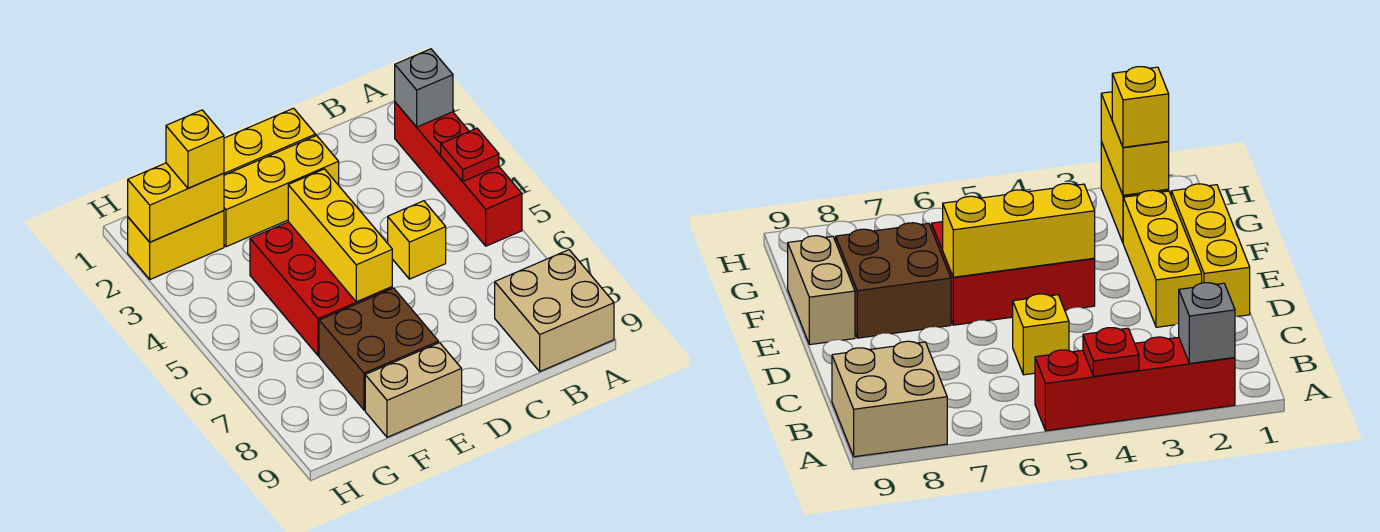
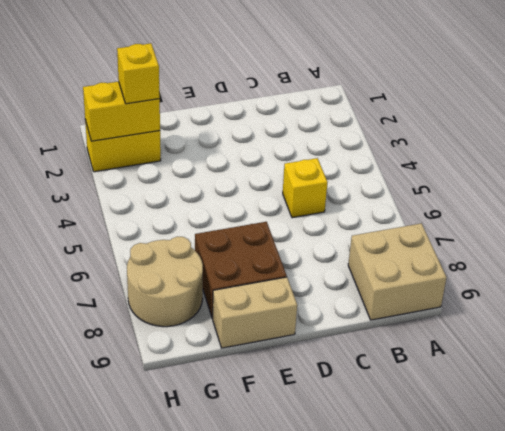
tan 2x2 round brick [127,237,203,327] -> none
none -> red 1x4 brick [395,102,522,246]
none -> yellow 1x3 brick [224,108,316,175]
none -> yellow 1x3 brick [224,136,339,247]

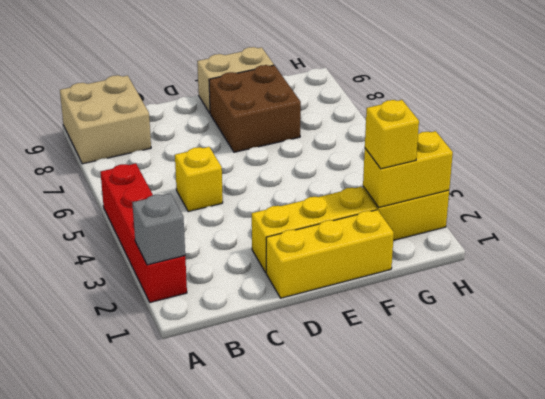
none -> red 2x3 brick [250,222,392,356]
none -> red 1x1 plate [441,128,499,181]
none -> yellow 1x3 brick [288,169,392,302]

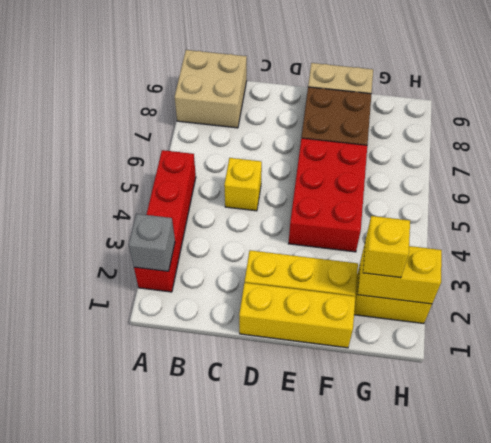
none -> red 1x1 plate [441,128,499,181]
none -> yellow 1x3 brick [288,169,392,302]

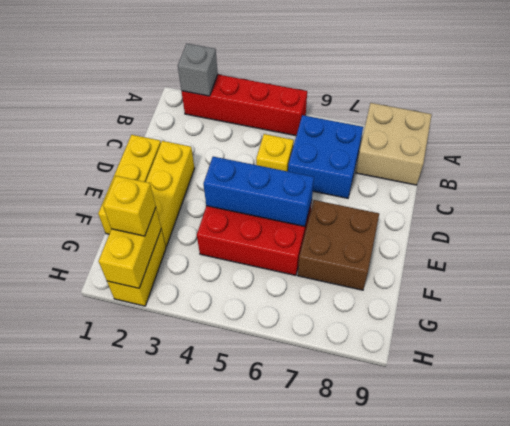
blue 2x2 brick [288,115,363,198] -> none
blue 1x3 brick [204,157,314,227] -> yellow 1x3 brick [288,169,392,302]
none -> tan 1x2 brick [365,343,462,437]
none -> red 1x1 plate [441,128,499,181]

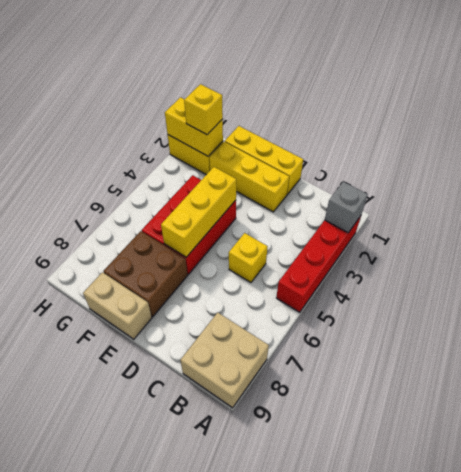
none -> red 1x1 plate [441,128,499,181]

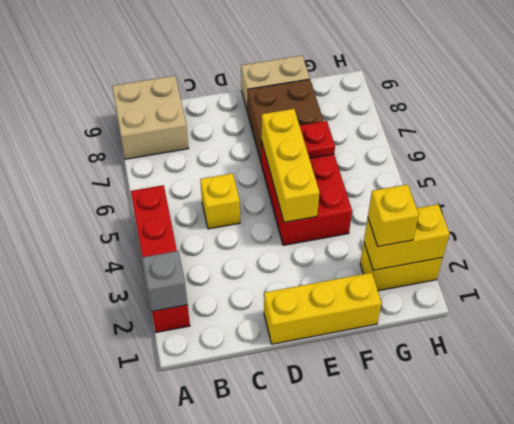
red 1x1 plate [300,121,335,159] -> red 1x1 plate moved to [441,128,499,181]
none -> yellow 1x3 brick [224,136,339,247]

